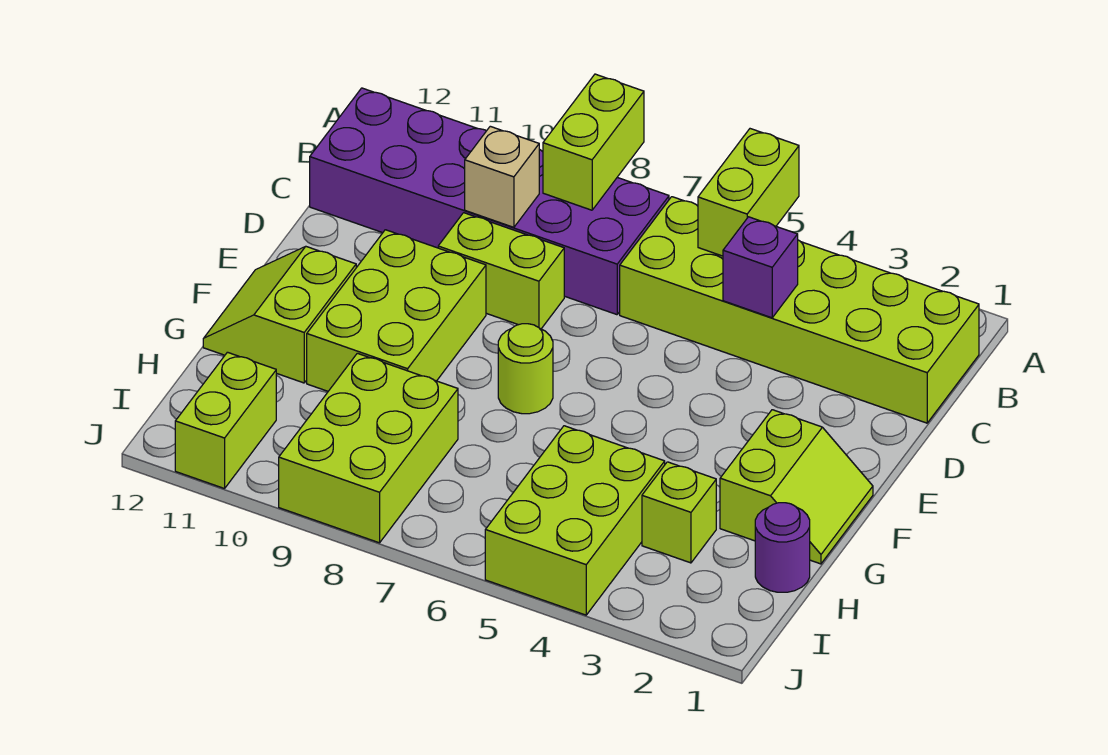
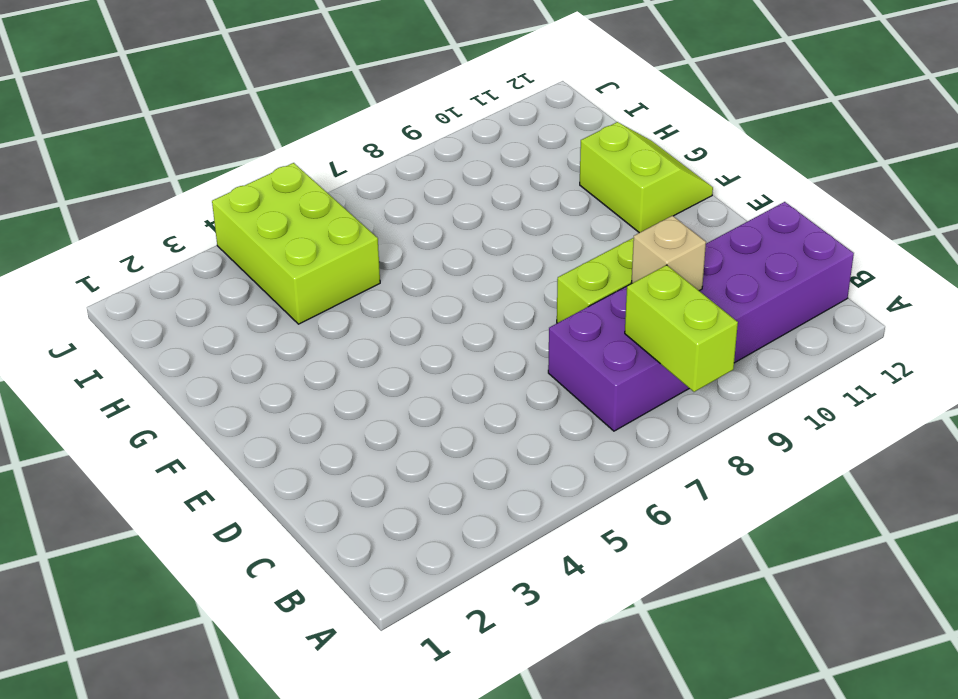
none -> lime 2x6 brick [620,197,979,423]
none -> lime 2x3 brick [307,230,486,391]
none -> lime 2x2 slope [720,410,873,564]

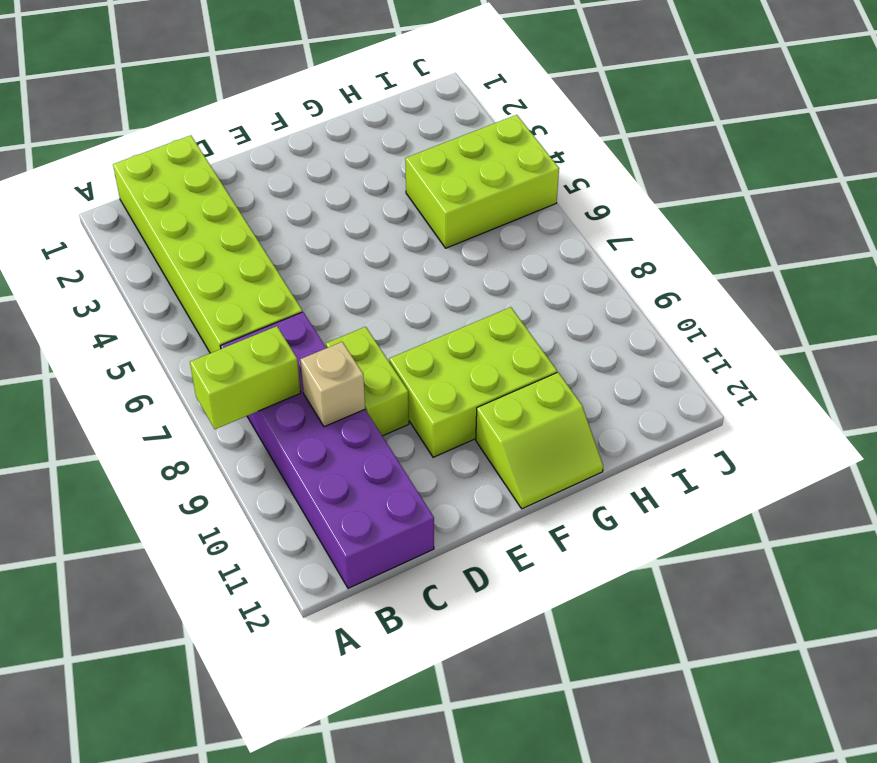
none -> lime 2x2 slope [720,410,873,564]
none -> lime 1x1 round brick [498,324,553,414]
none -> purple 1x1 round brick [755,503,810,592]

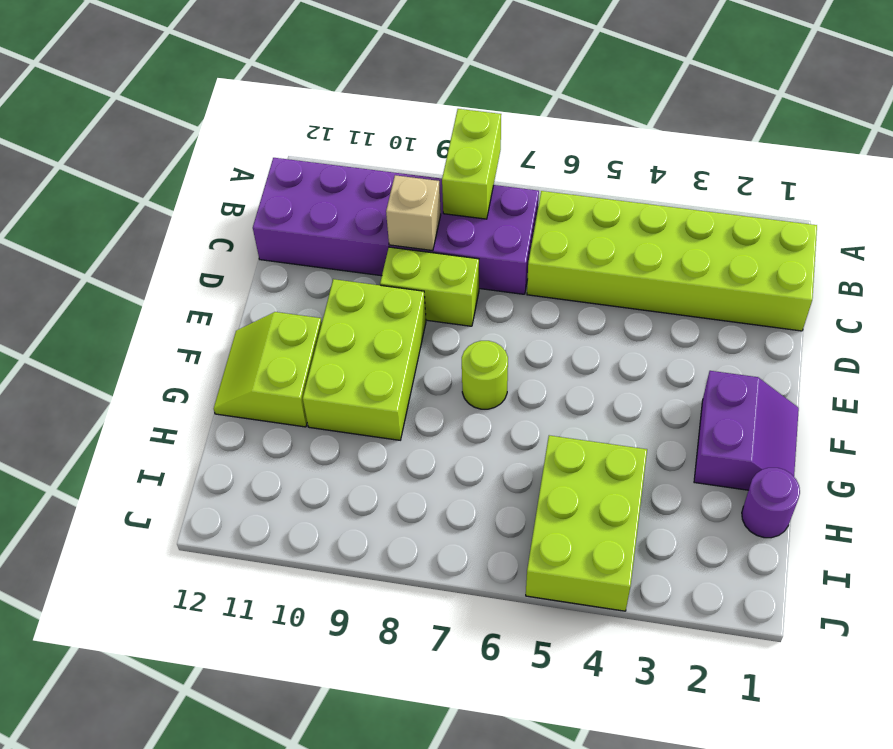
purple 2x2 slope [694,371,799,490] -> lime 2x2 slope [720,410,873,564]
none -> lime 1x1 brick [642,462,716,563]
none -> lime 2x3 brick [279,353,458,543]
none -> lime 1x2 brick [175,352,276,489]

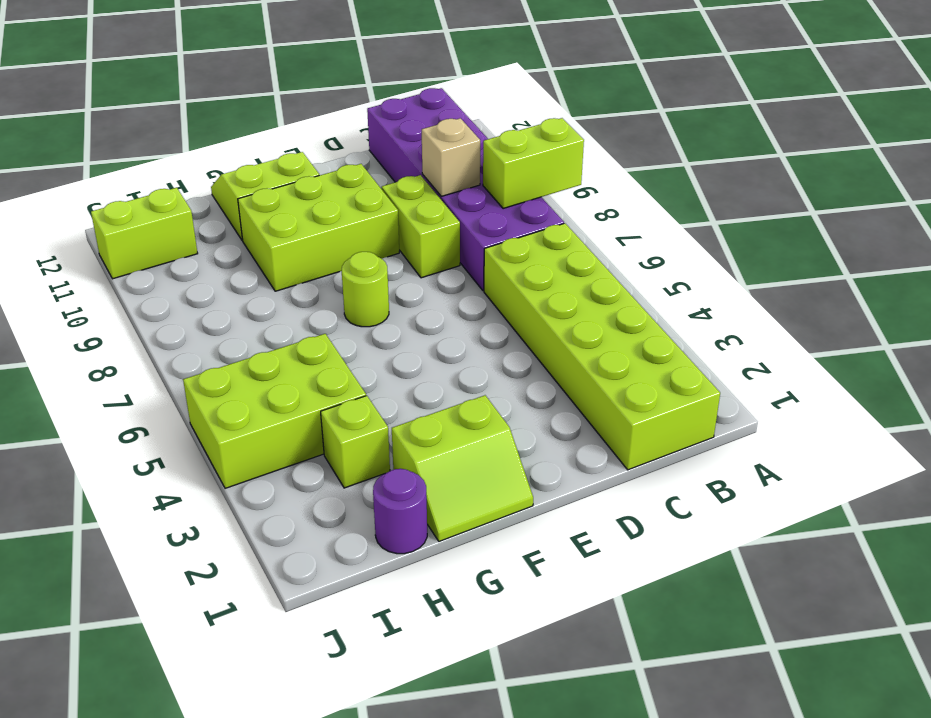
none -> lime 2x3 brick [279,353,458,543]
none -> lime 1x2 brick [698,129,799,256]
none -> purple 1x1 brick [723,217,798,318]

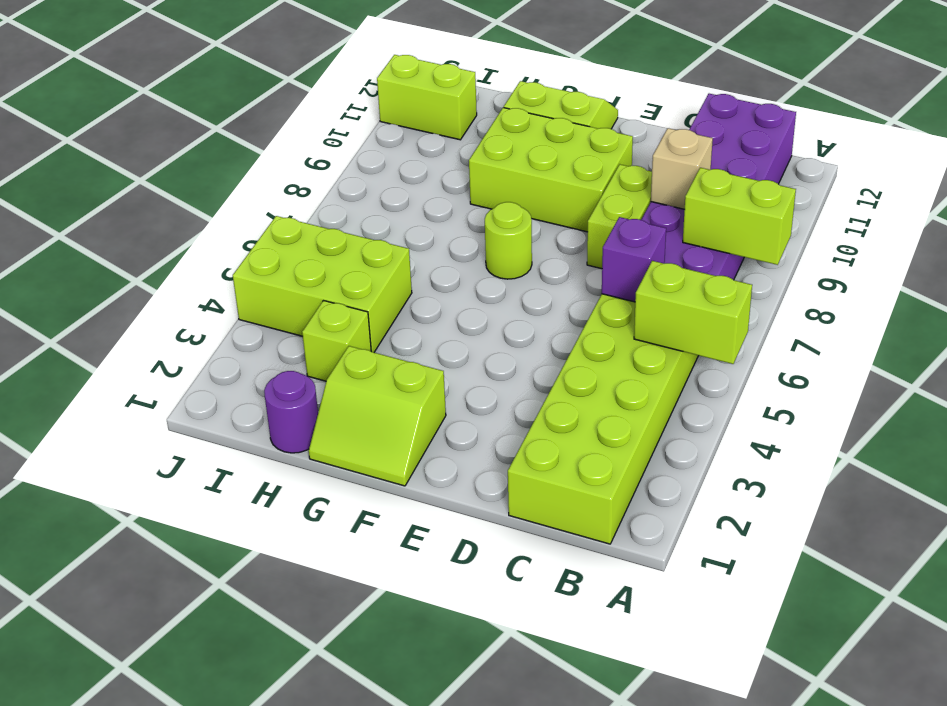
purple 1x1 brick [602,217,666,302] -> purple 1x1 brick moved to [723,217,798,318]
none -> lime 2x3 brick [279,353,458,543]

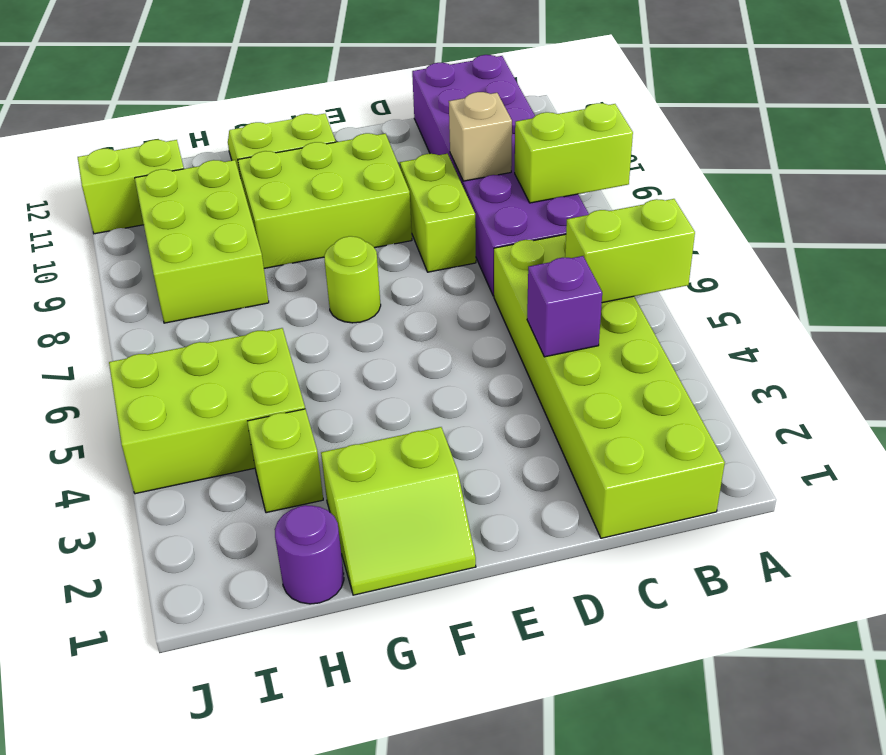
lime 2x3 brick [135,160,269,323] -> lime 2x3 brick turned to [279,353,458,543]

